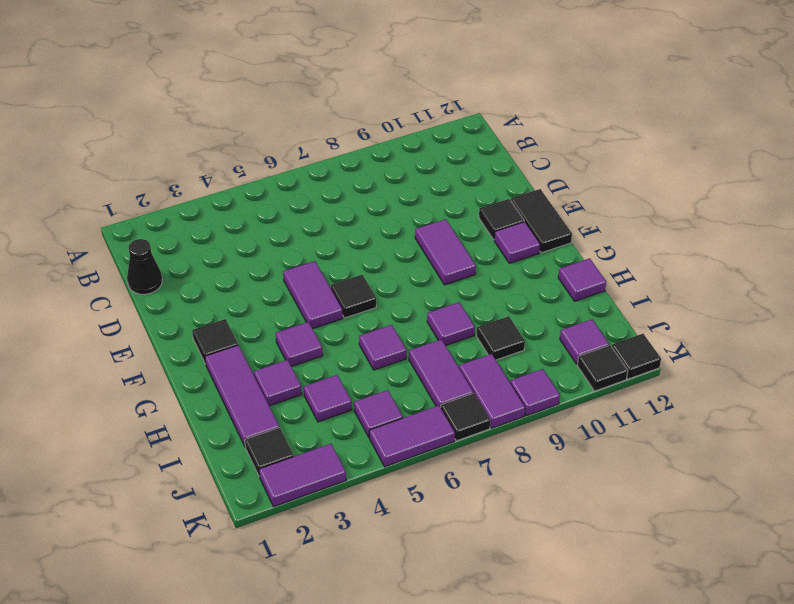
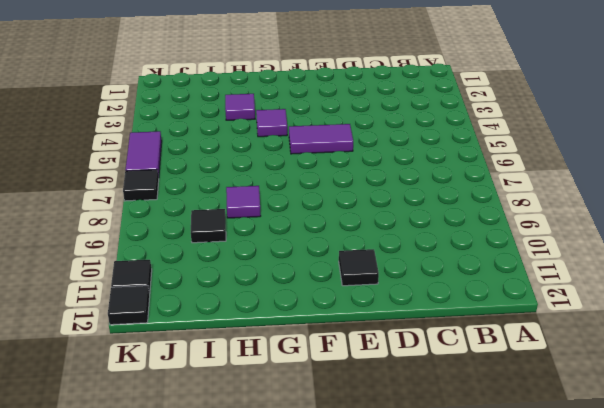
none -> black 1x1 cone [127,239,162,294]
none -> purple 1x2 tile [415,219,476,285]
none -> black 1x2 tile [511,189,572,253]

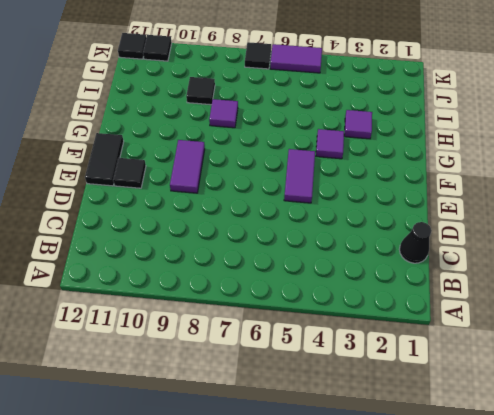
none -> black 1x1 tile [192,319,238,364]
none -> black 1x1 tile [331,275,376,318]
none -> purple 1x1 tile [494,222,540,263]

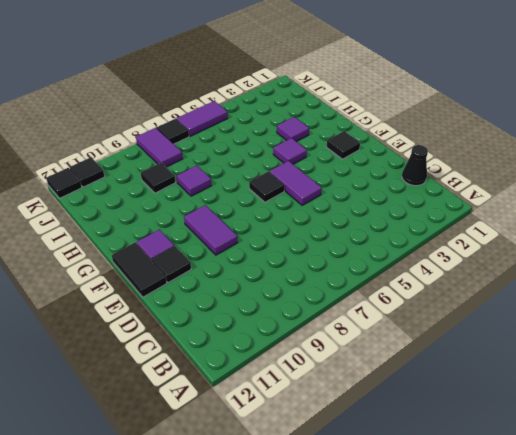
none -> purple 1x3 tile [205,345,279,446]
none -> purple 1x1 tile [359,325,407,370]
none -> purple 1x1 tile [558,258,606,301]

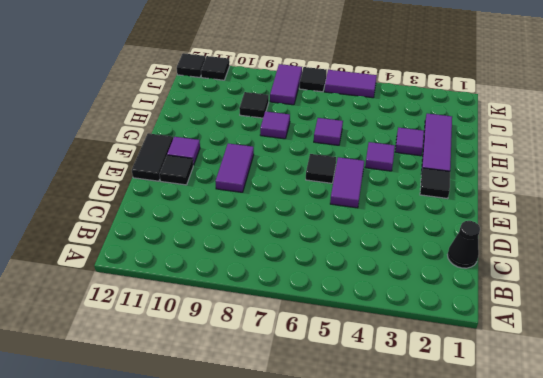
none -> purple 1x1 tile [558,258,606,301]
none -> purple 1x1 tile [304,375,352,422]
none -> purple 1x2 tile [409,339,473,408]

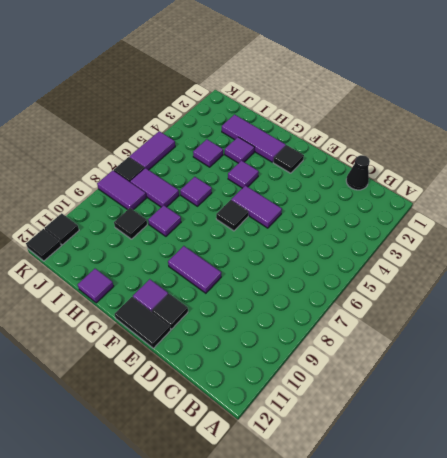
none -> black 1x1 tile [245,427,294,477]
none -> purple 1x1 tile [354,390,403,438]
none -> purple 1x1 tile [560,319,609,364]

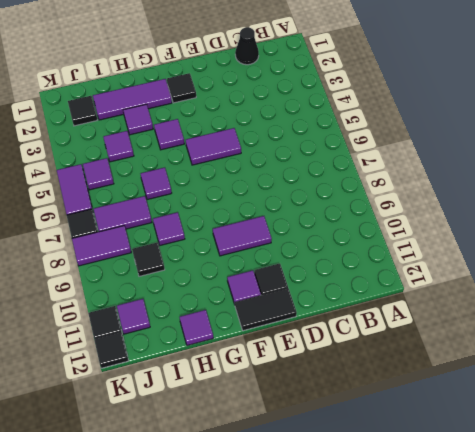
none -> black 1x1 tile [331,275,376,318]
none -> purple 1x2 tile [259,444,346,507]
none -> purple 1x1 tile [510,369,560,416]

